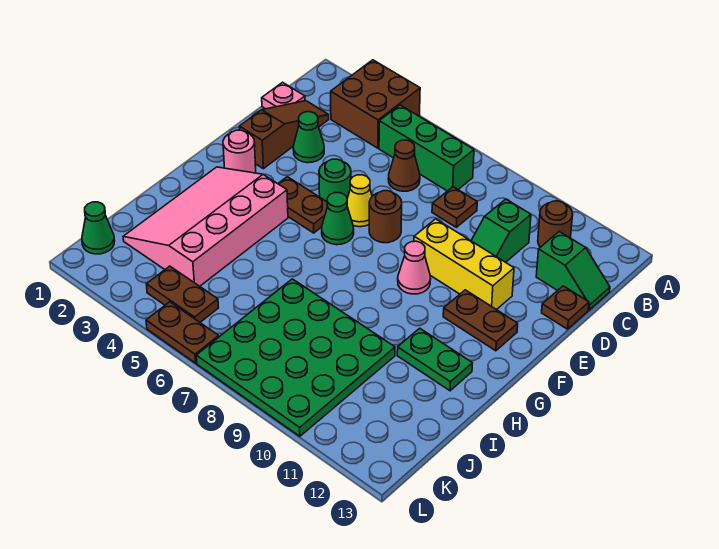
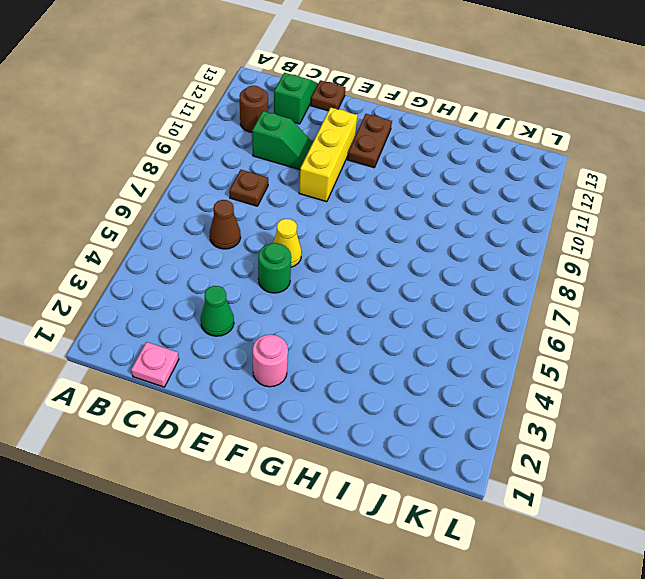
none -> brown 2x2 brick [331,60,420,148]
none -> green 1x3 brick [379,105,474,191]
none -> brown 1x3 slope [239,101,329,169]

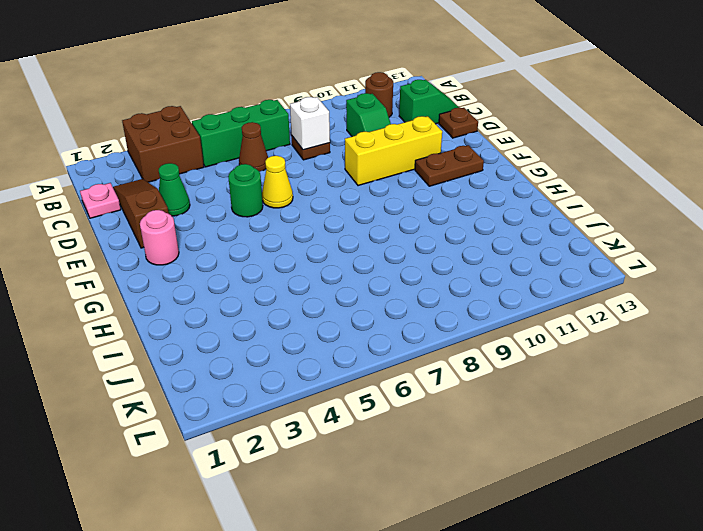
white 1x1 brick [290,97,330,150] -> none
none -> brown 1x1 round brick [369,191,402,243]
none -> brown 1x2 plate [278,177,328,233]
none -> green 1x1 cone [322,193,354,245]

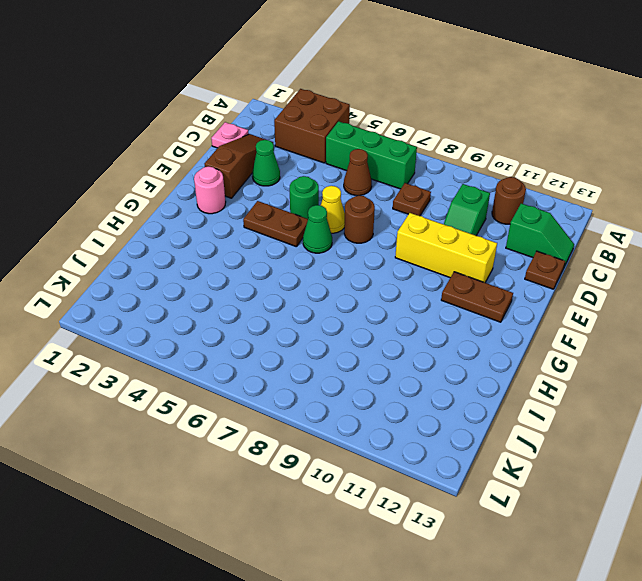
none -> pink 1x1 cone [398,241,431,294]
none -> pink 3x4 slope [123,167,288,286]
none -> green 1x2 plate [397,328,472,391]

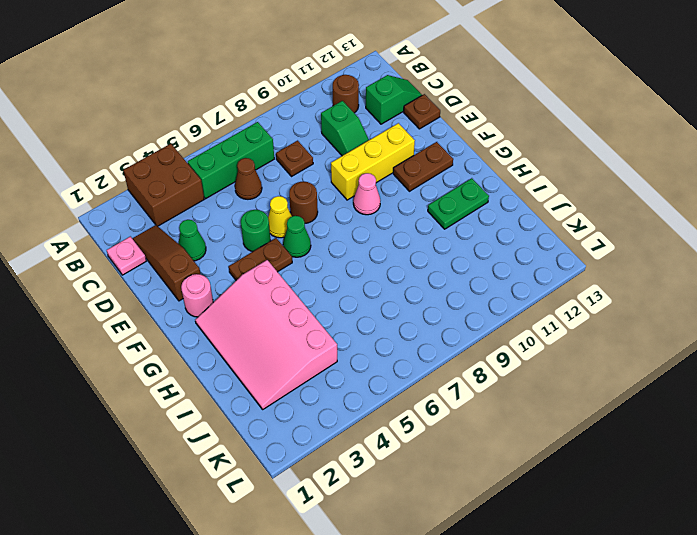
none -> green 4x4 plate [196,279,395,436]
none -> green 1x1 cone [82,202,115,254]
none -> brown 1x2 plate [146,266,219,322]

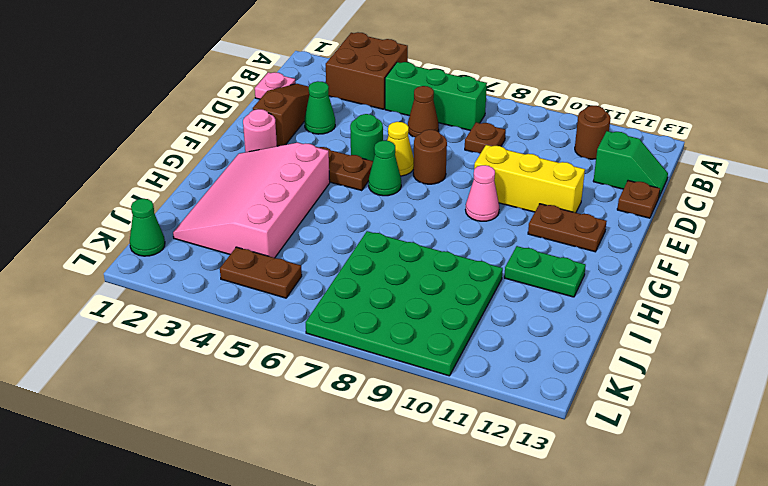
none -> green 1x2 slope [471,199,531,262]
none -> brown 1x2 plate [146,302,219,363]

